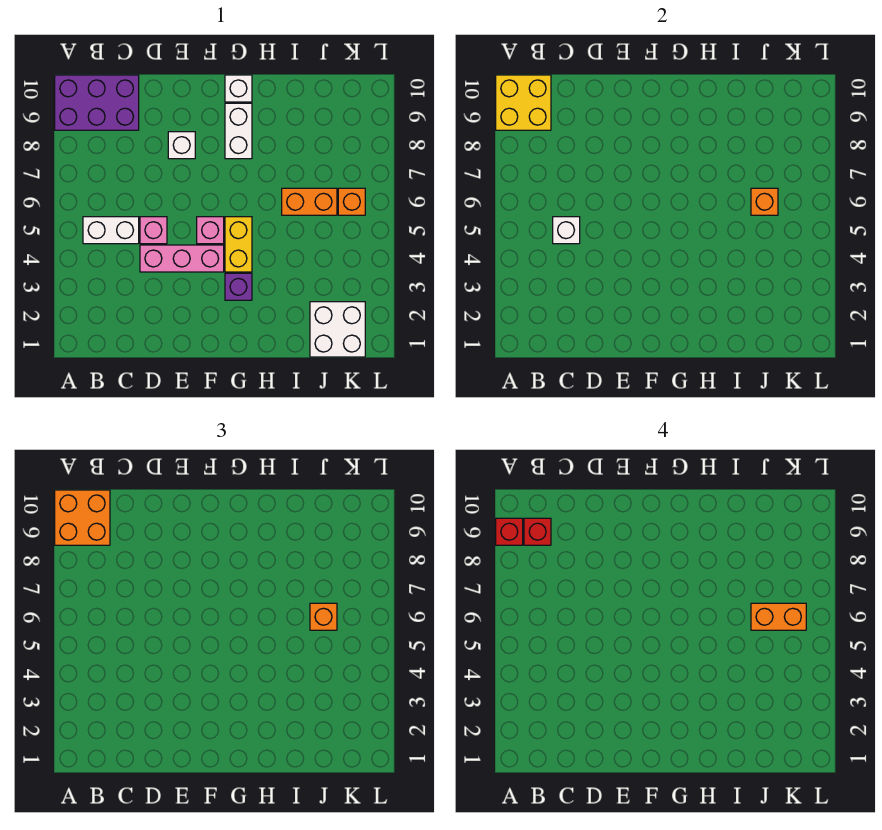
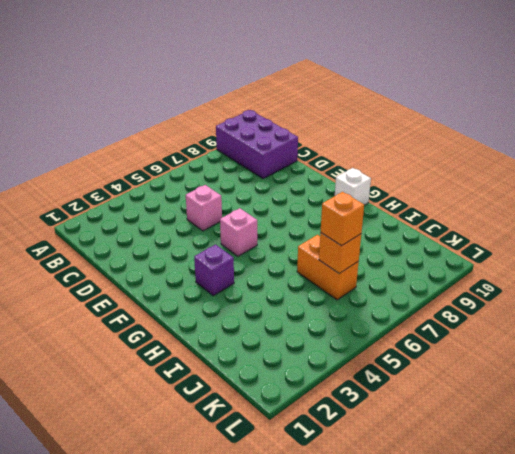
none -> white 1x2 brick [83,217,139,244]
none -> pink 1x3 brick [140,245,224,272]
none -> white 1x1 brick [168,132,195,159]

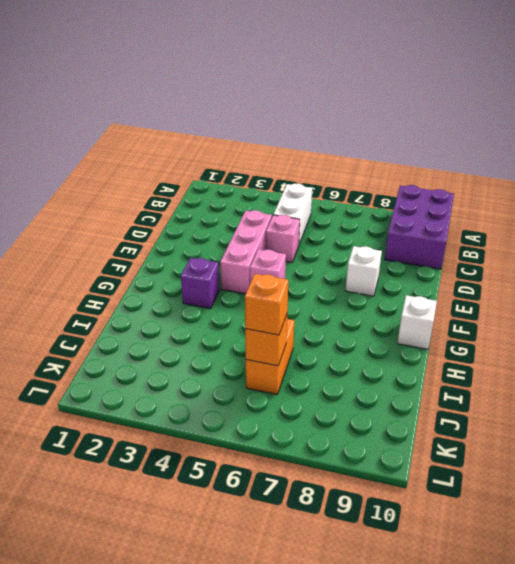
none -> yellow 1x2 brick [225,217,252,272]
none -> white 1x2 brick [225,103,252,159]
none -> white 2x2 brick [310,302,365,357]

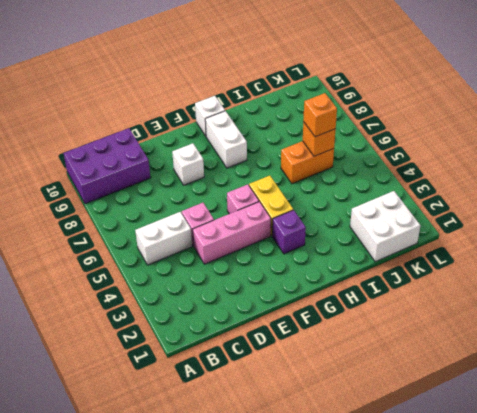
none -> orange 1x1 brick [338,188,365,215]
none -> yellow 2x2 brick [496,75,551,130]
none -> white 1x1 brick [553,217,580,244]

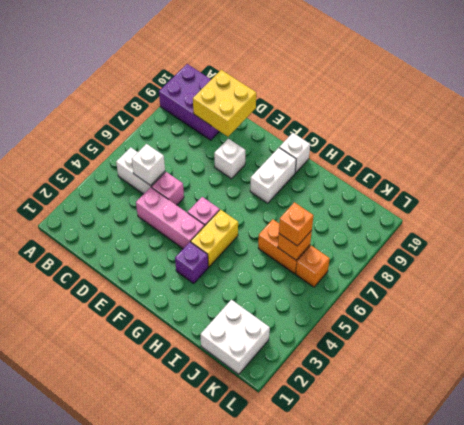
yellow 2x2 brick [193,70,256,137] -> yellow 2x2 brick moved to [496,75,551,130]
none -> orange 2x2 brick [55,490,110,545]
none -> red 1x1 brick [496,518,523,545]
none -> red 1x1 brick [524,518,551,545]

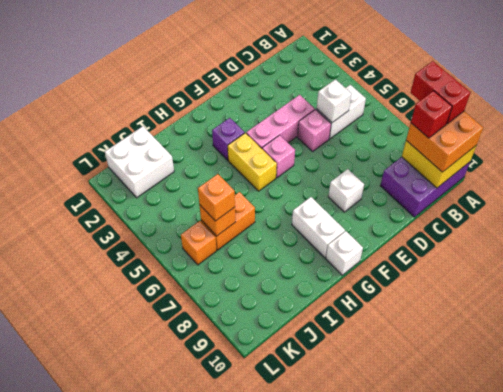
red 1x2 brick [410,61,471,124] -> red 1x1 brick [496,518,523,545]
none -> orange 1x2 brick [751,603,806,630]

